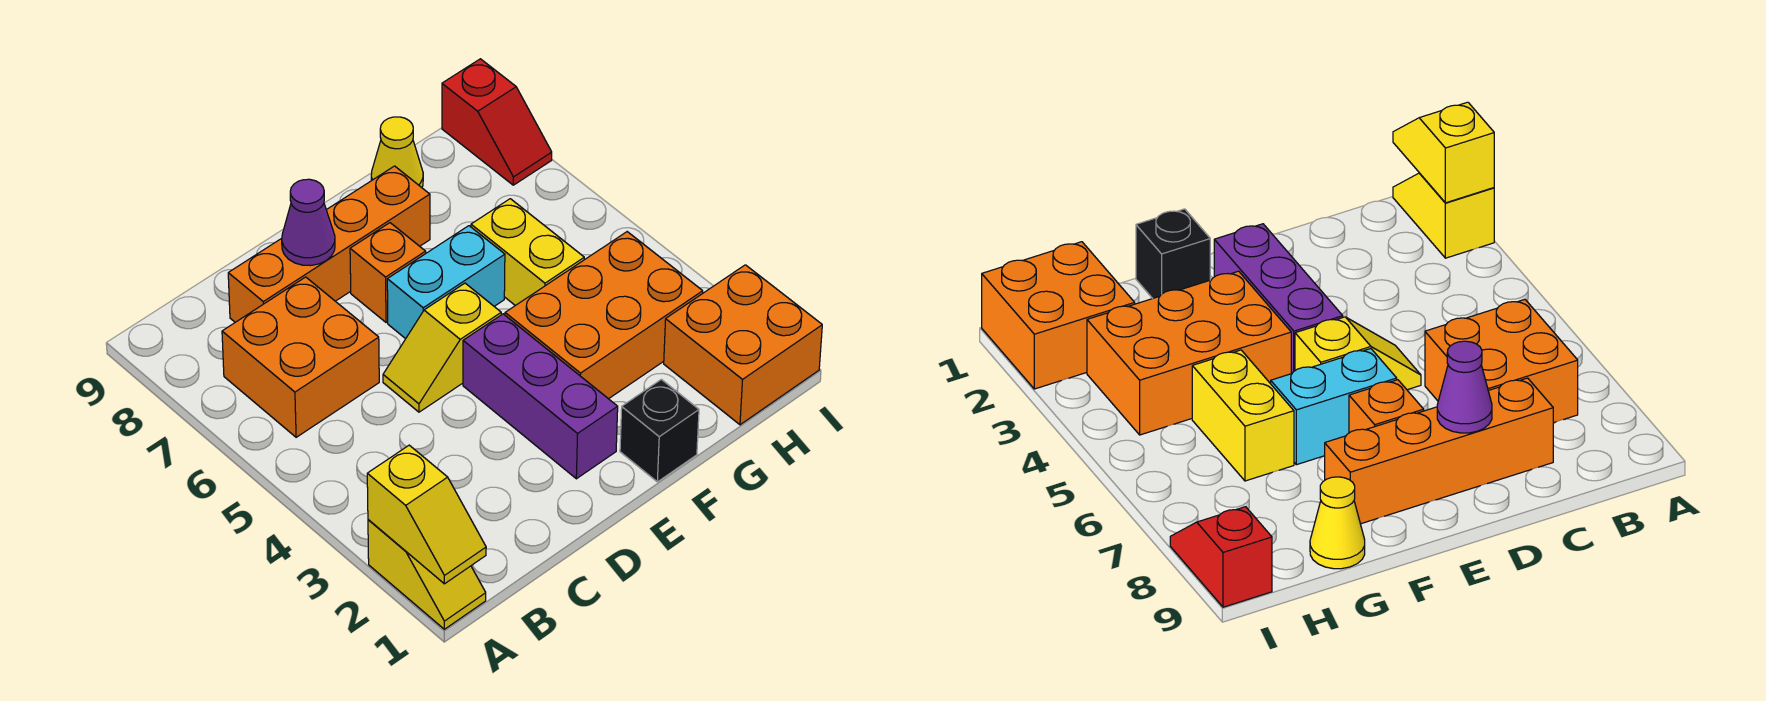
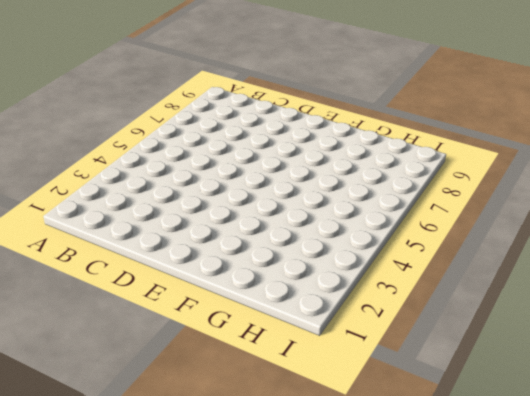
none -> yellow 1x2 slope [368,520,486,629]
none -> orange 2x2 brick [222,277,379,437]
none -> orange 1x4 brick [228,166,430,322]

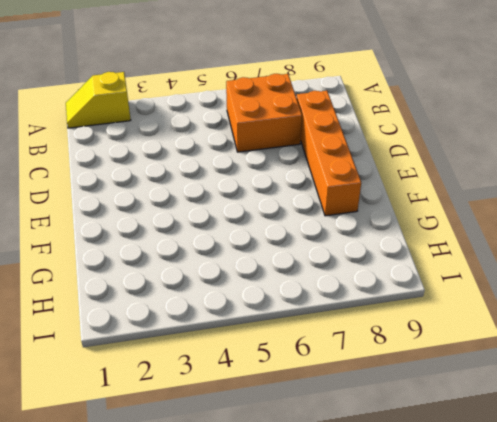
none -> yellow 1x2 slope [383,283,501,412]
none -> purple 1x3 brick [463,314,618,479]
none -> cyan 1x2 brick [387,226,505,339]

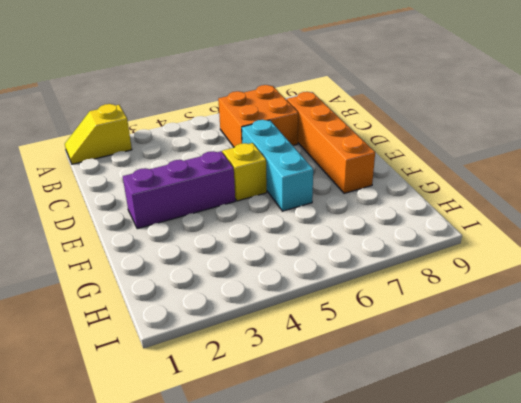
cyan 1x3 brick [242,120,313,211] -> cyan 1x2 brick [387,226,505,339]
none -> orange 1x1 brick [350,223,426,322]
none -> black 1x1 brick [620,379,699,482]
none -> orange 2x3 brick [505,232,703,399]

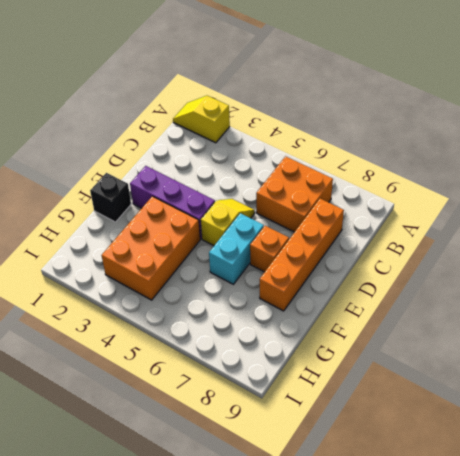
none -> yellow 1x2 brick [471,199,584,306]
none -> yellow 1x1 cone [371,117,423,187]
none -> orange 2x2 brick [664,265,822,425]

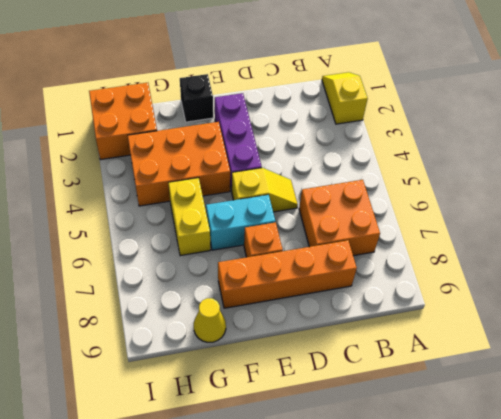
none -> red 1x2 slope [442,59,552,185]
none -> yellow 1x2 slope [367,445,486,584]
none -> purple 1x1 cone [282,179,335,266]

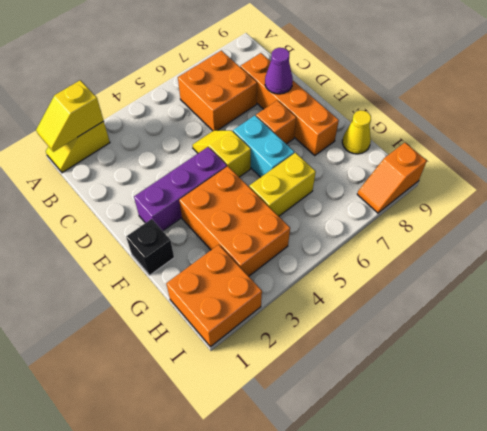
orange 1x2 slope [357,143,427,213] -> red 1x2 slope [442,59,552,185]

